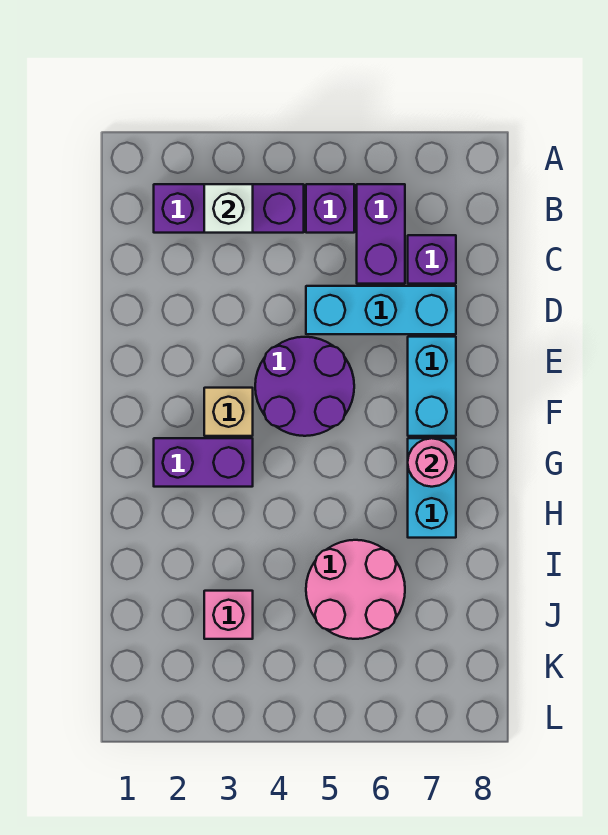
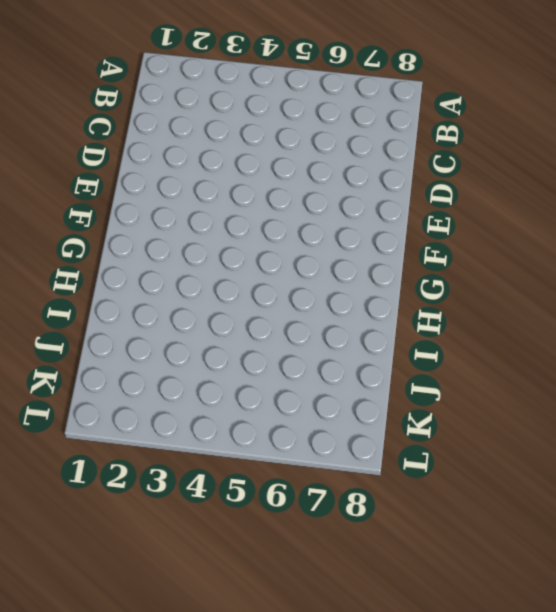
none -> purple 1x3 brick [154,184,304,233]
none -> purple 1x1 brick [306,184,354,233]
none -> purple 1x2 brick [357,184,405,284]

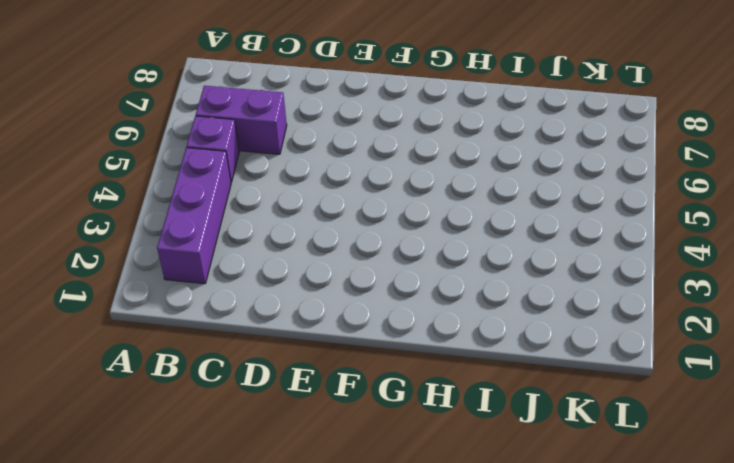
none -> purple 1x1 brick [408,235,456,284]
none -> cyan 1x3 brick [306,286,456,334]
none -> purple 2x2 round brick [255,337,354,436]

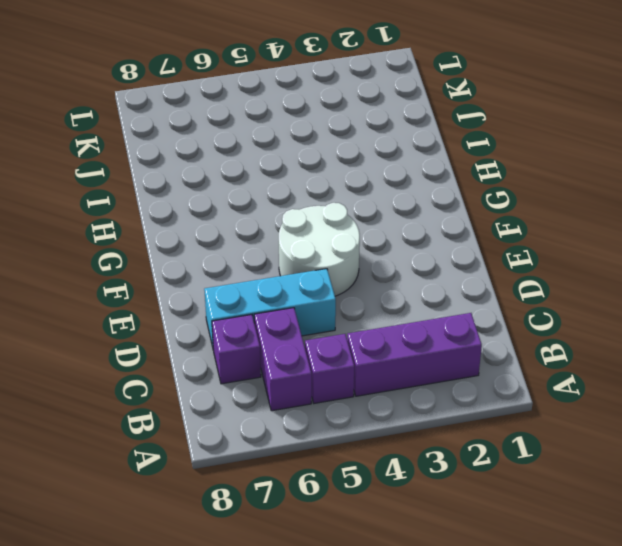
white 2x2 round brick [279,203,360,296] -> purple 2x2 round brick [255,337,354,436]
none -> cyan 1x2 brick [408,337,456,436]
none -> tan 1x1 brick [204,388,253,436]
none -> purple 1x2 brick [154,438,253,487]

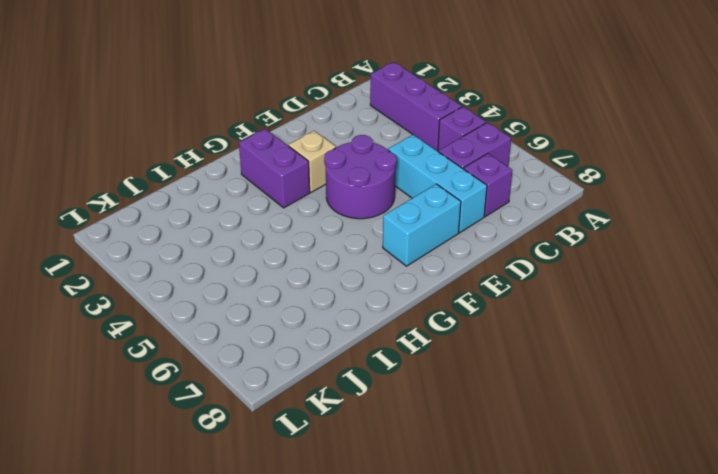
none -> cyan 1x2 brick [408,438,456,538]
none -> pink 2x2 round brick [306,540,405,639]
none -> pink 1x1 brick [204,591,253,639]

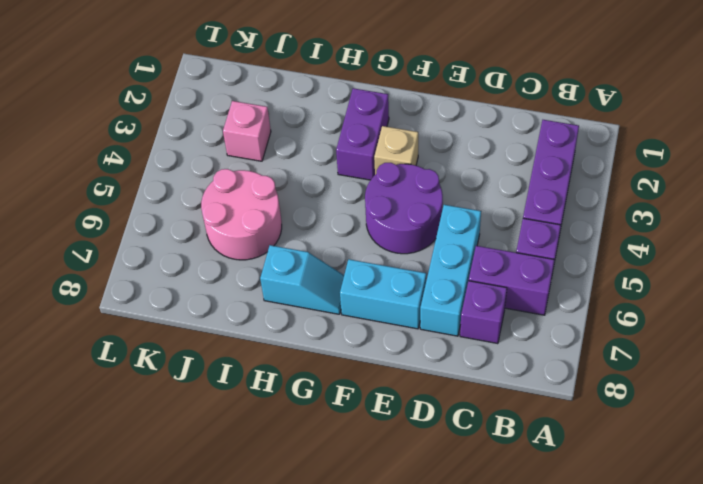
cyan 1x2 slope [260,245,344,314] -> cyan 1x2 brick [408,438,456,538]
none -> white 1x1 brick [204,184,253,233]
none -> pink 1x1 round brick [408,438,456,487]

